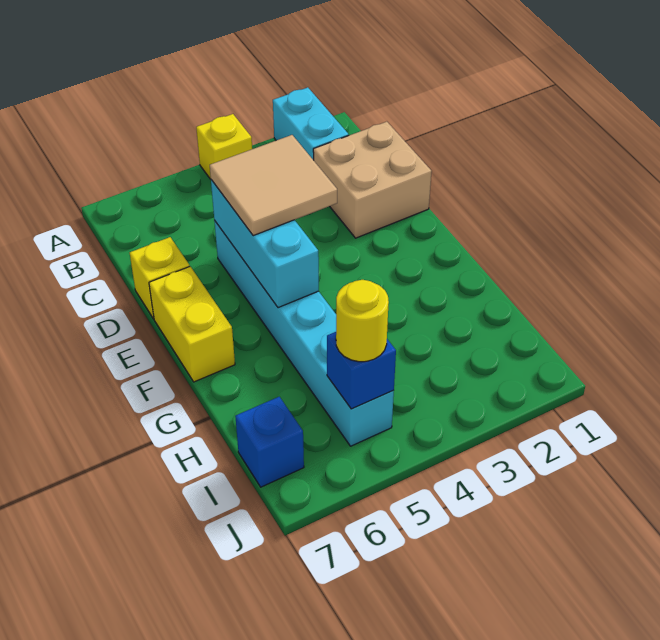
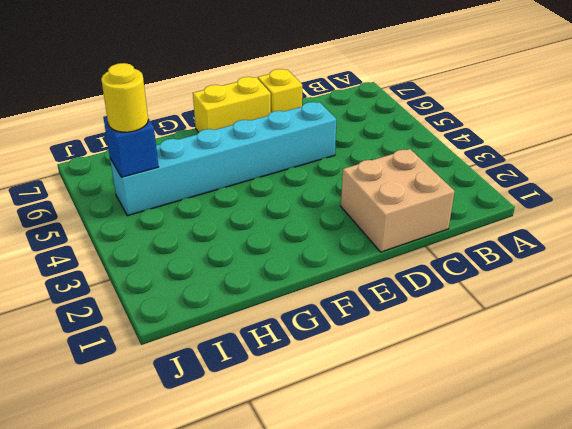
none -> cyan 1x2 brick [273,87,349,160]
none -> yellow 1x1 brick [196,114,252,179]

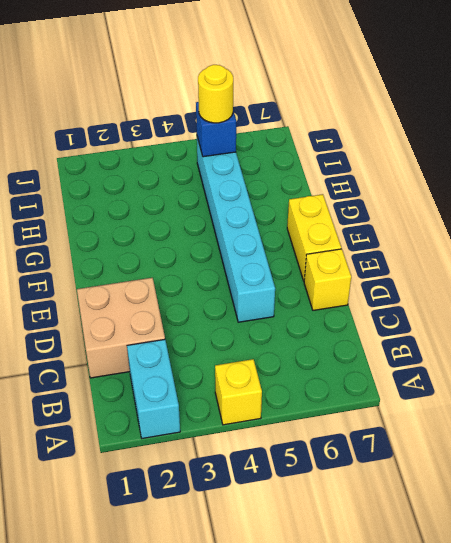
none -> blue 1x1 brick [235,397,304,487]
none -> cyan 1x3 brick [211,180,319,308]

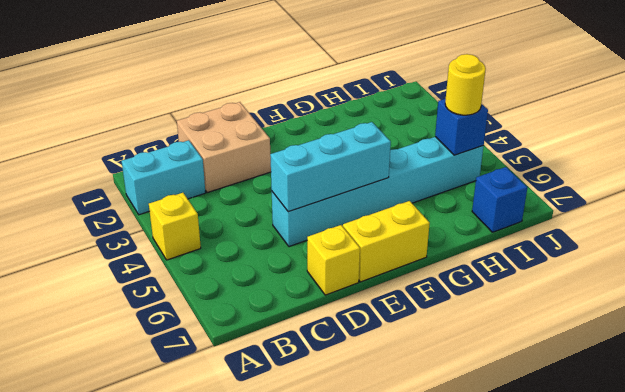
none -> tan 2x2 tile [210,135,337,236]

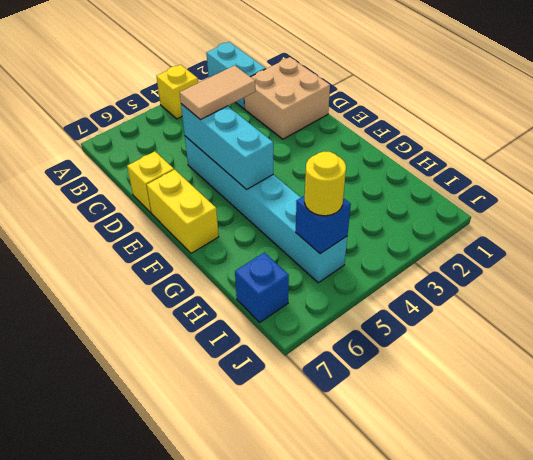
tan 1x2 tile [180,65,256,120] -> tan 2x2 tile [210,135,337,236]

